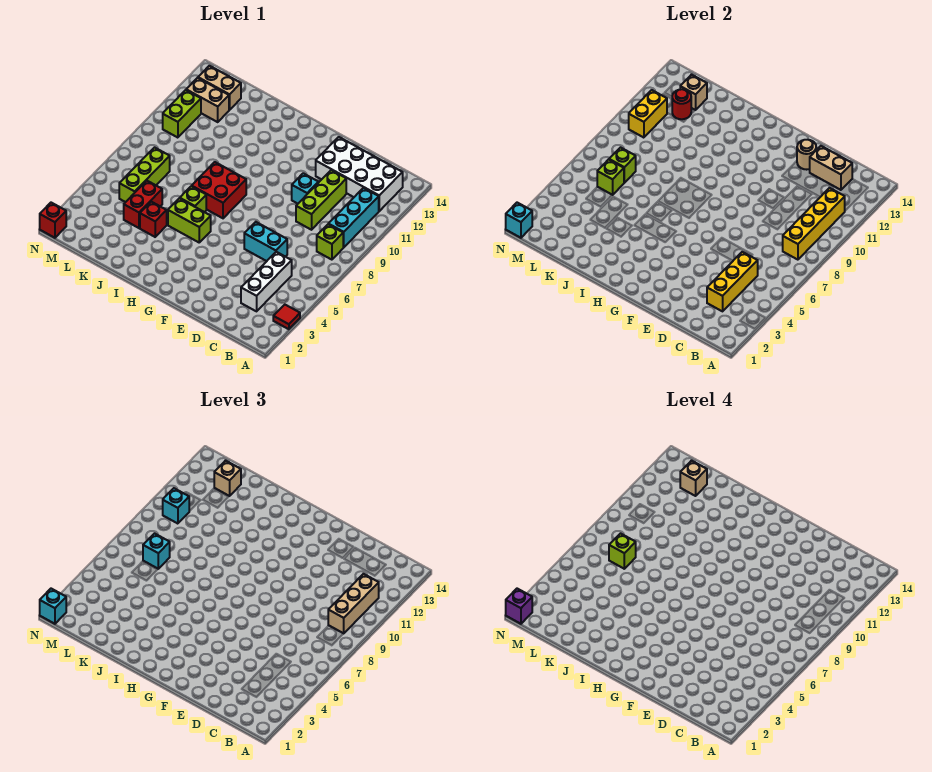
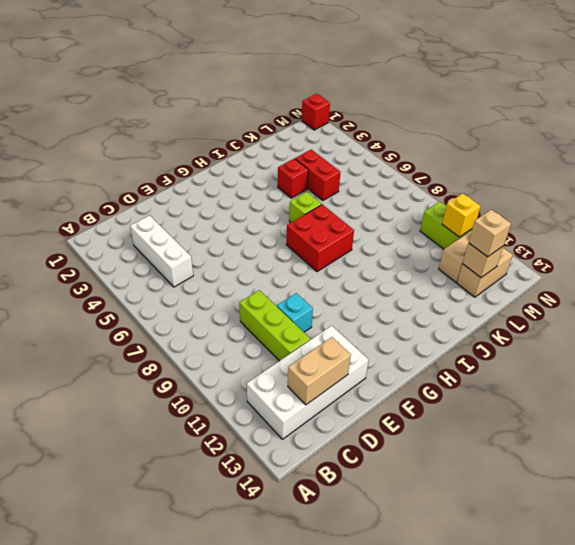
yellow 1x1 brick [442,193,481,237] -> yellow 1x2 brick [629,90,667,138]
none -> red 1x1 tile [273,305,300,329]
none -> lime 1x1 brick [317,224,344,260]
none -> cyan 1x3 brick [329,188,379,247]
none -> cyan 1x2 brick [244,222,287,261]

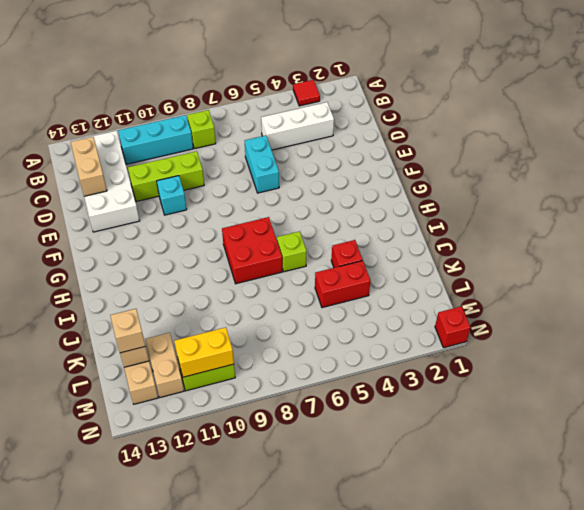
none -> lime 1x2 brick [168,198,211,242]
none -> lime 1x3 brick [119,148,170,202]
none -> yellow 1x4 brick [783,188,845,260]
none -> yellow 1x3 brick [707,252,758,311]

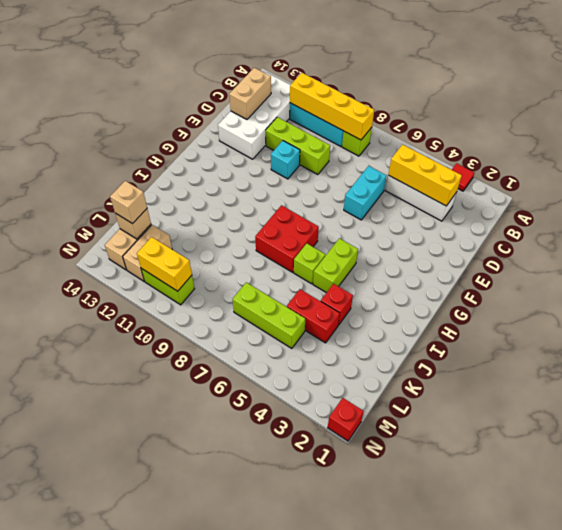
none -> tan 1x1 round brick [797,140,816,170]
none -> lime 1x1 brick [597,160,624,195]
none -> lime 1x1 brick [609,148,636,183]
none -> red 1x1 round brick [672,89,691,119]

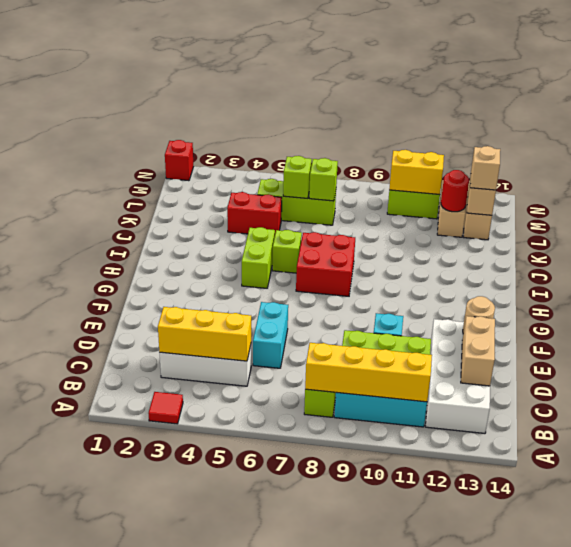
none -> red 1x1 brick [140,202,167,237]
none -> cyan 1x1 brick [506,203,532,238]
none -> tan 1x3 brick [328,574,379,633]
none -> cyan 1x1 brick [143,534,170,569]

